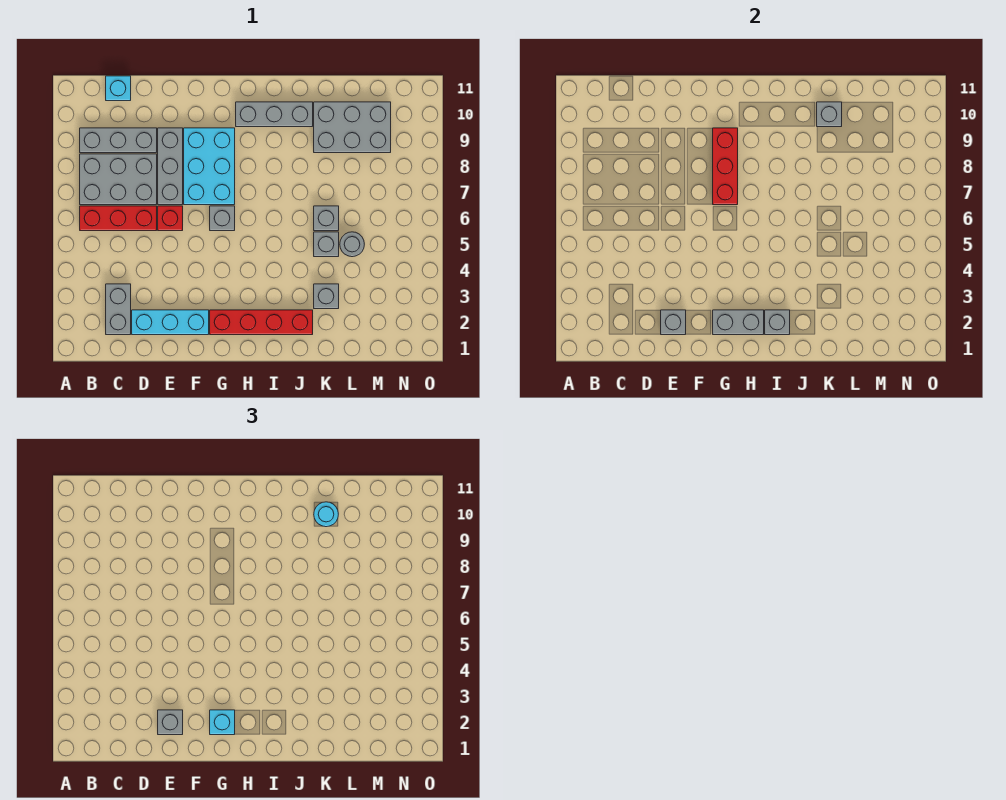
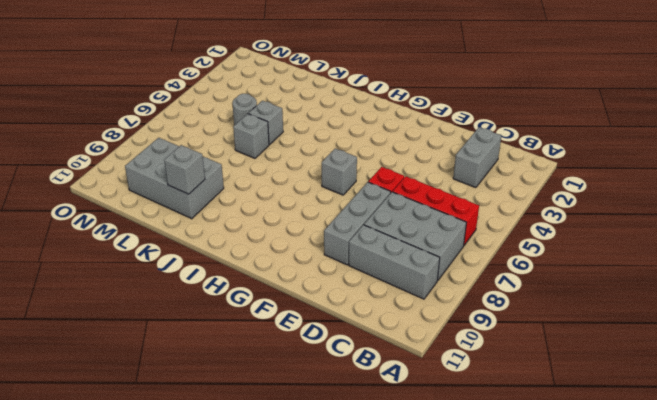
none -> cyan 1x1 brick [106,76,131,101]
none -> cyan 1x3 brick [132,310,209,335]
none -> cyan 2x3 brick [184,128,235,205]

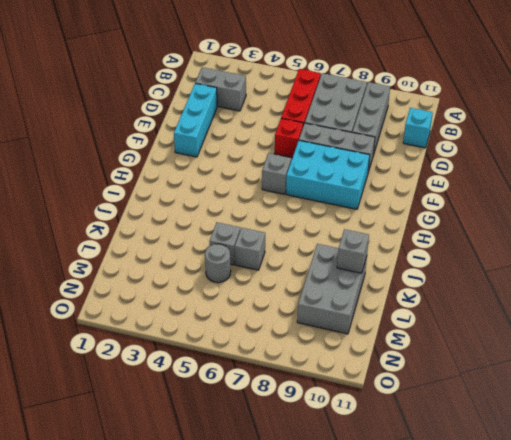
none -> red 1x4 brick [210,310,313,335]
none -> grey 1x3 brick [236,102,313,127]
none -> grey 1x1 brick [314,284,339,309]

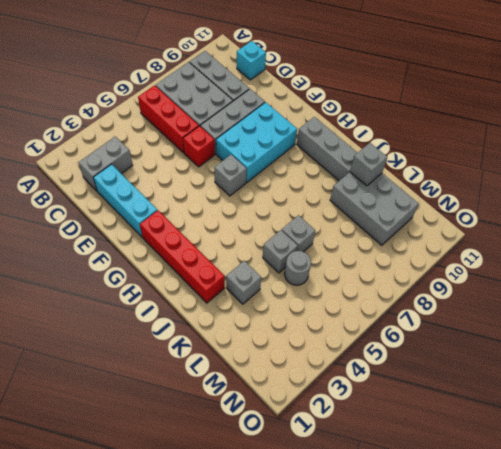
none -> grey 1x1 brick [661,310,686,335]
none -> grey 1x2 brick [713,310,764,335]
none -> red 1x3 brick [713,128,738,205]

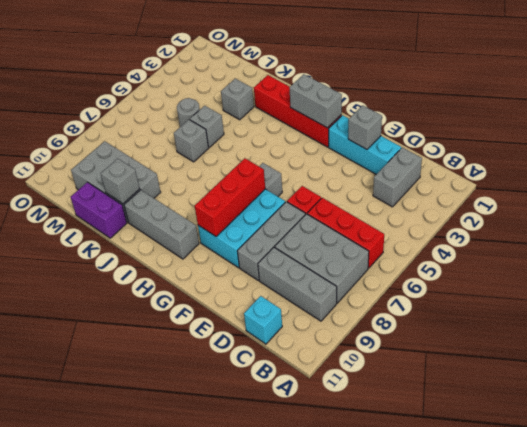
purple 1x2 brick [71,182,127,238] -> none
none -> grey 1x1 brick [765,310,790,335]
none -> grey 1x1 brick [158,710,183,735]
none -> cyan 1x1 brick [210,710,235,735]

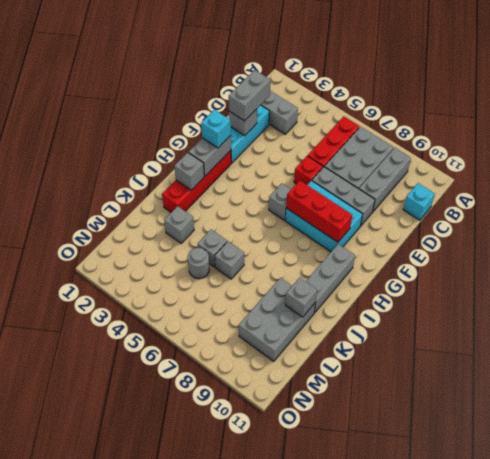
grey 1x2 brick [229,70,271,121] -> grey 1x1 brick [158,710,183,735]
none -> cyan 1x1 round brick [314,502,338,527]

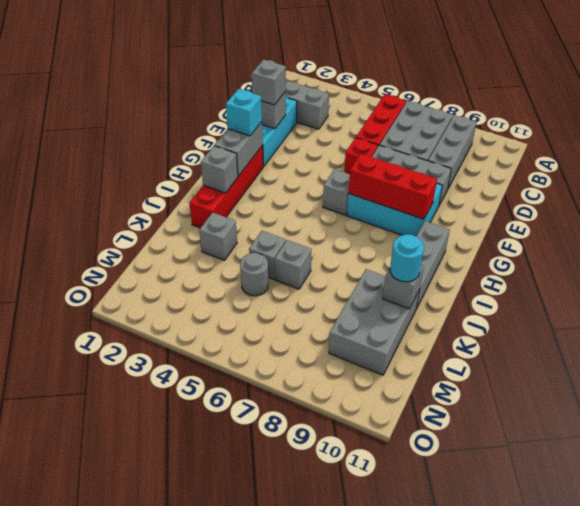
none -> cyan 1x1 brick [106,76,131,101]

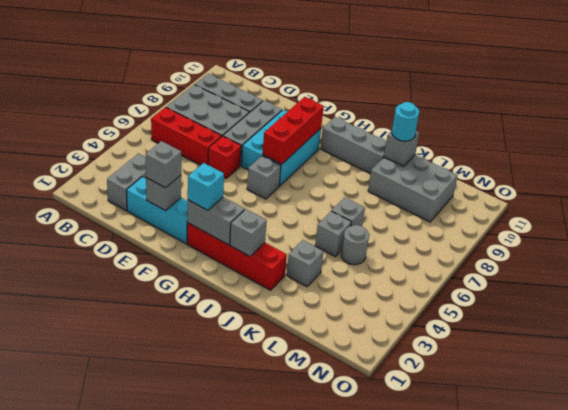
none -> cyan 1x1 brick [106,76,131,101]

